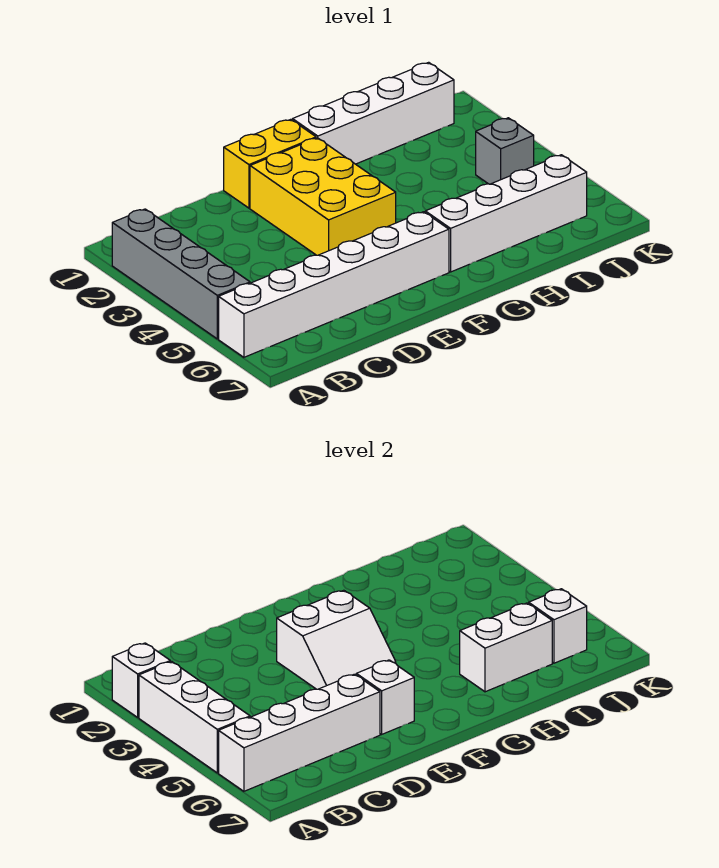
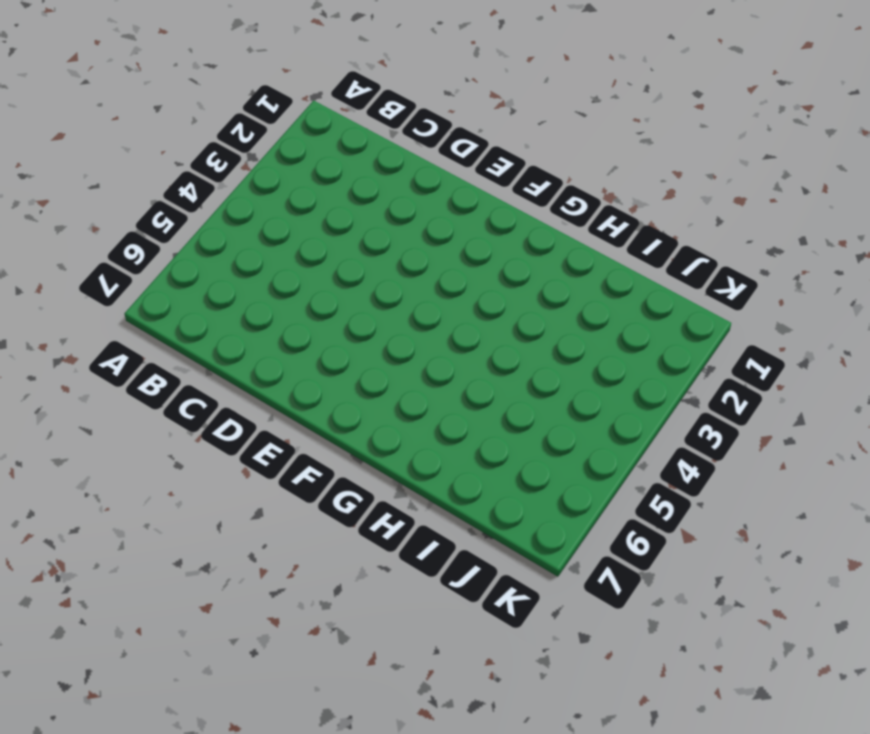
none -> grey 1x4 brick [112,209,250,339]
none -> white 1x6 brick [219,212,449,357]
none -> yellow 1x2 brick [224,119,316,208]

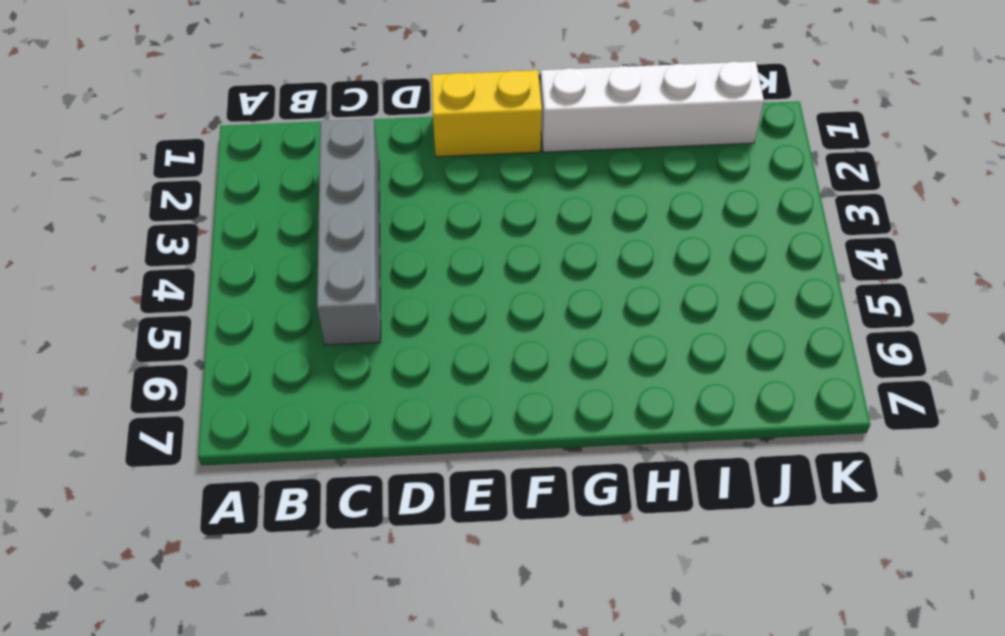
grey 1x4 brick [317,119,381,345] -> grey 1x4 brick moved to [112,209,250,339]
none -> white 1x6 brick [219,212,449,357]
none -> yellow 2x3 brick [250,138,396,255]
none -> white 1x4 brick [425,155,587,272]

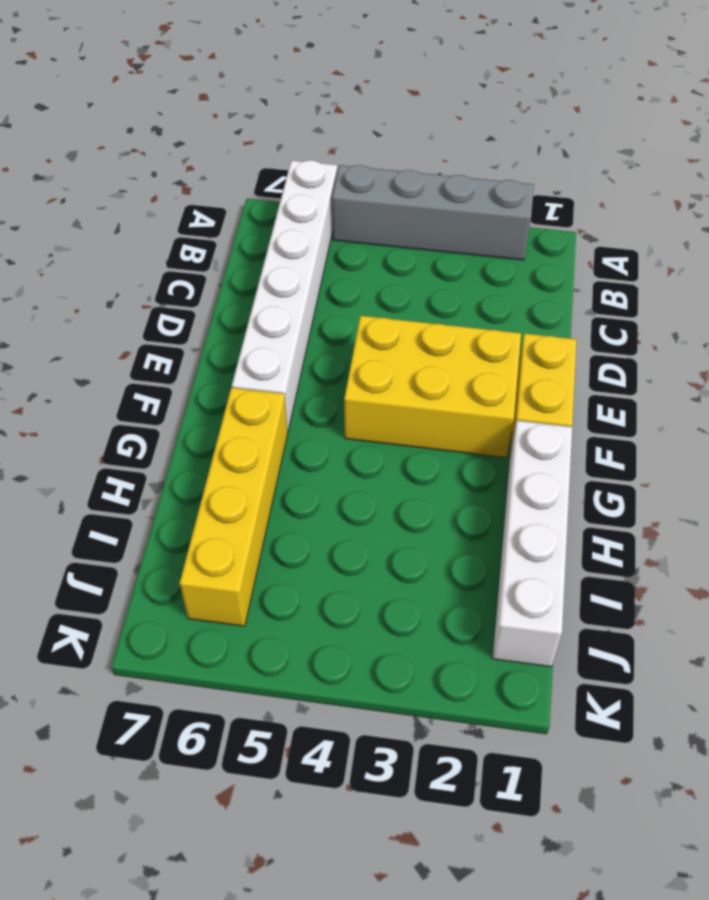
yellow 1x4 brick [180,388,288,626] -> white 1x4 brick [425,155,587,272]
none -> grey 1x1 brick [476,118,534,184]
none -> white 1x1 brick [112,643,170,717]
none -> white 1x3 brick [139,661,250,773]

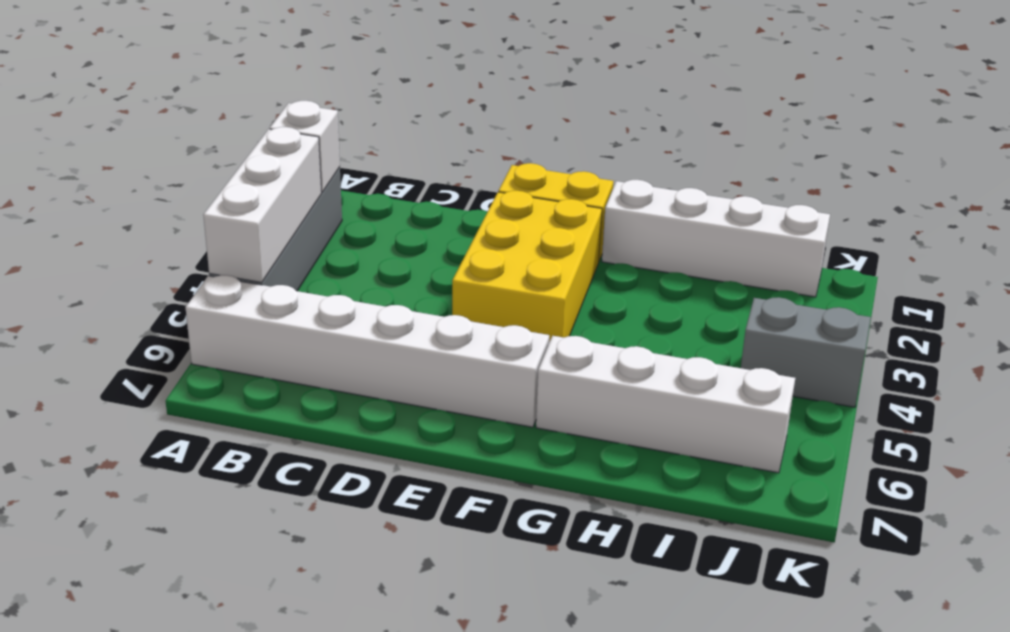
grey 1x2 brick [741,297,871,407] -> grey 1x1 brick [476,118,534,184]
none -> white 1x4 brick [219,674,380,791]
none -> white 2x2 slope [277,590,396,689]
none -> white 1x1 brick [356,660,414,734]

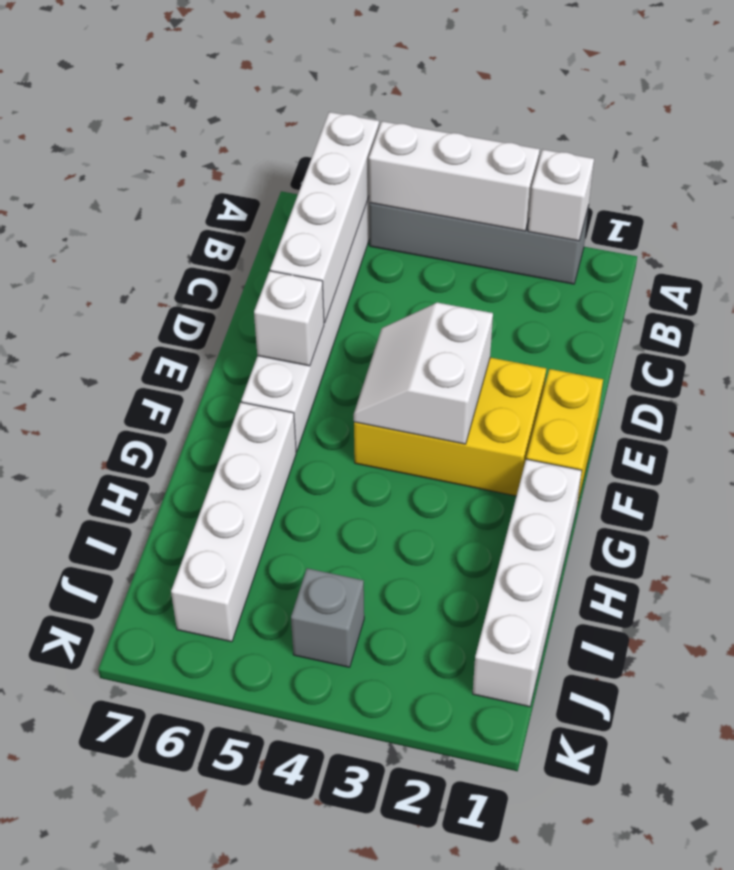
none -> white 1x2 brick [460,603,552,692]
none -> white 1x1 brick [529,589,587,663]

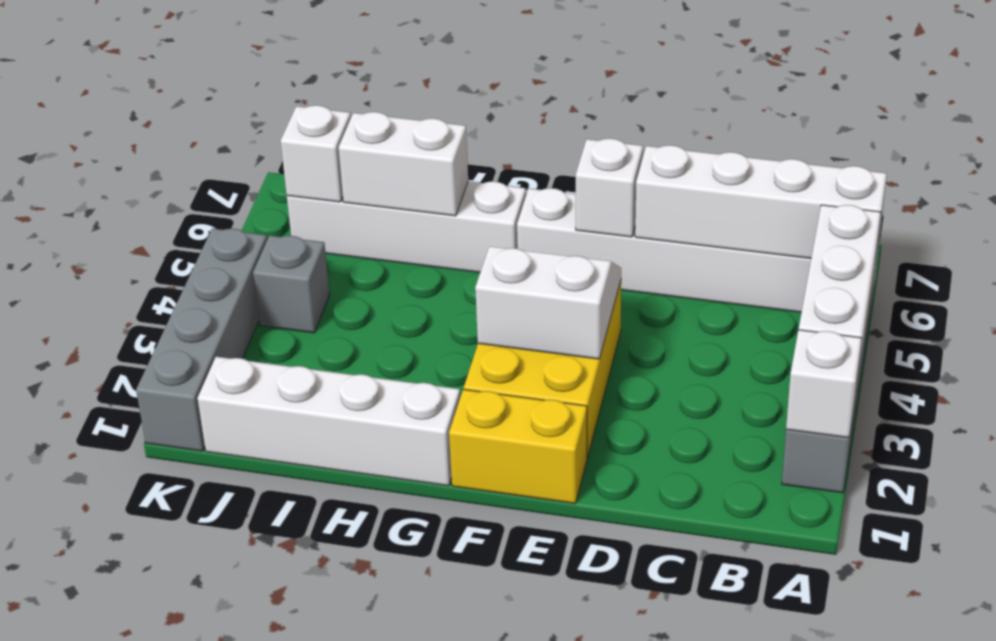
grey 1x4 brick [136,228,267,451] -> none

